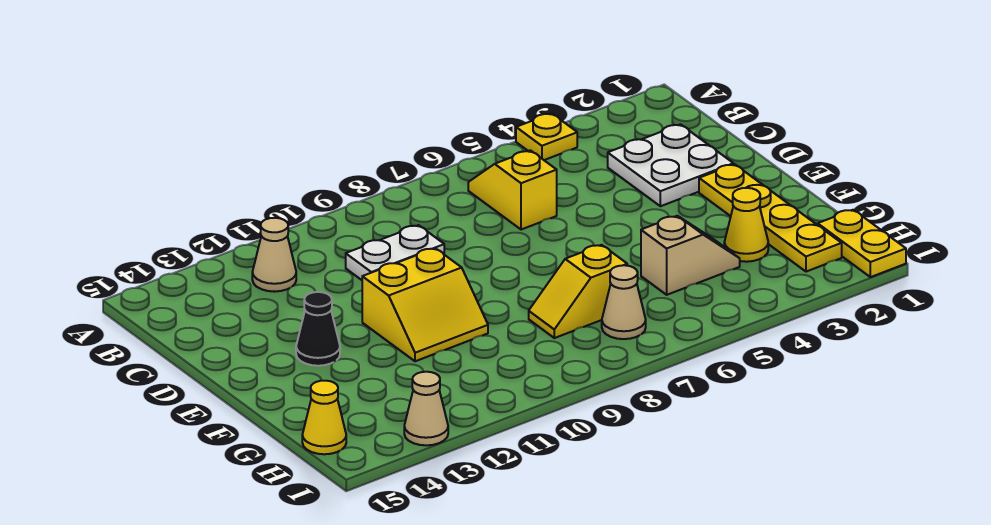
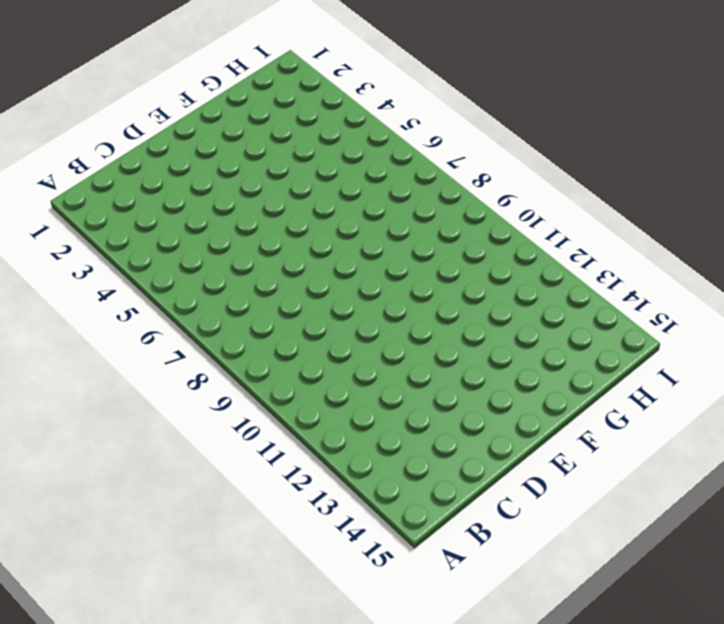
none -> yellow 1x1 plate [516,113,577,160]
none -> yellow 1x2 slope [468,150,557,230]
none -> tan 1x1 cone [252,218,296,292]

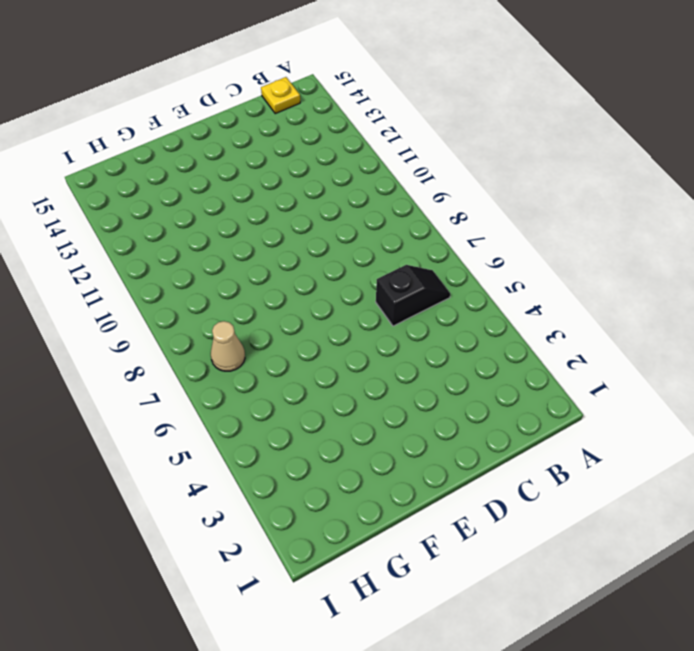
black 1x2 slope [376,265,450,326] -> yellow 1x2 slope [468,150,557,230]
yellow 1x1 plate [261,77,300,114] -> yellow 1x1 plate moved to [516,113,577,160]
none -> tan 1x1 cone [252,218,296,292]
none -> white 2x2 plate [608,124,733,206]
none -> white 1x2 plate [346,225,444,280]

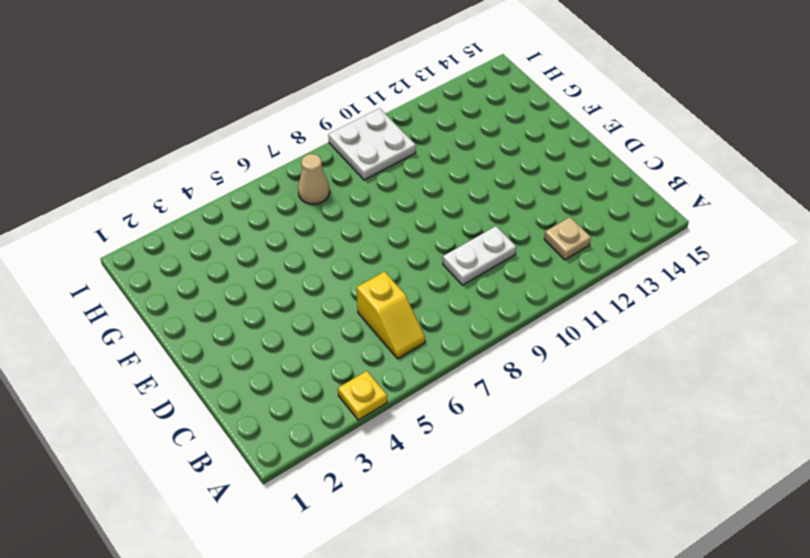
tan 1x1 plate [544,217,591,260] -> tan 1x1 cone [252,218,296,292]
white 2x2 plate [328,108,416,180] -> white 2x2 plate moved to [608,124,733,206]
none -> yellow 1x4 plate [699,164,842,272]
none -> yellow 2x2 slope [362,248,488,361]
none -> black 1x1 cone [296,292,340,366]

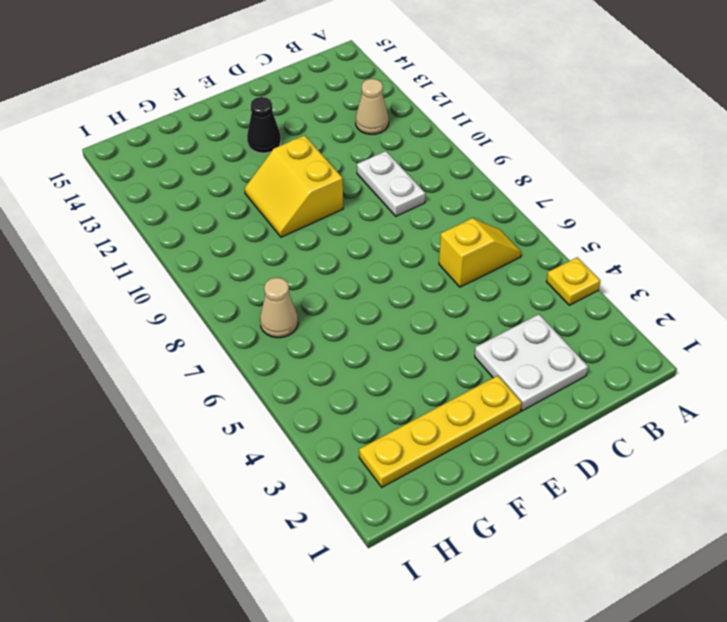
none -> yellow 1x1 cone [724,188,768,262]
none -> tan 1x2 slope [641,216,740,295]
none -> yellow 1x2 slope [529,245,627,338]

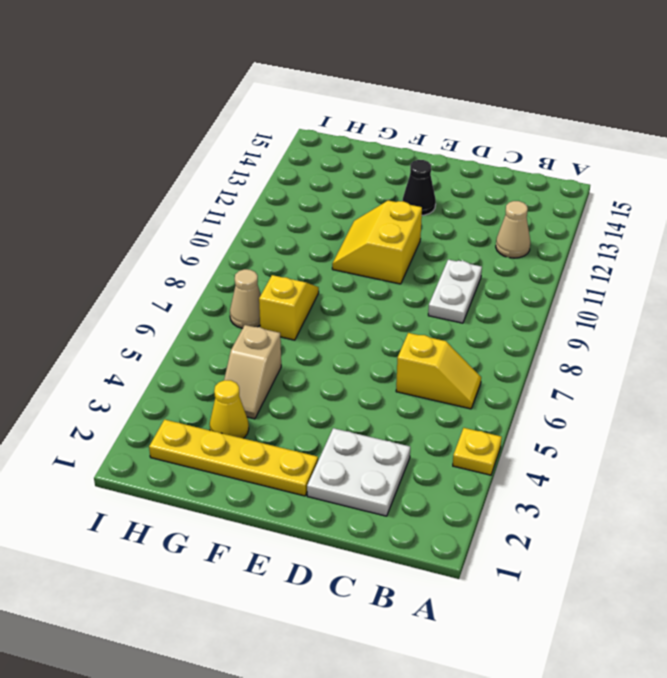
none -> yellow 1x2 plate [818,210,906,277]
none -> yellow 1x1 cone [302,381,346,454]
none -> tan 1x1 cone [404,372,448,445]

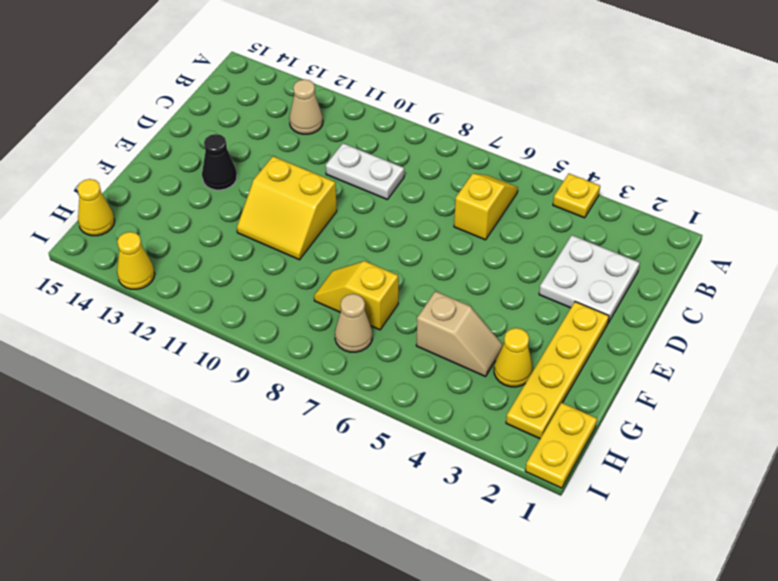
yellow 1x1 cone [117,232,155,289] -> tan 1x1 cone [404,372,448,445]

